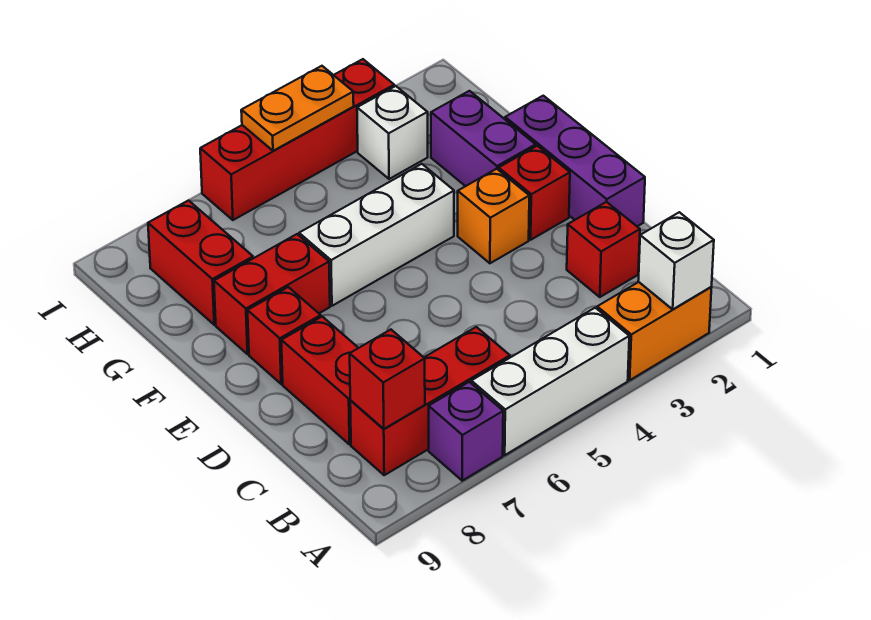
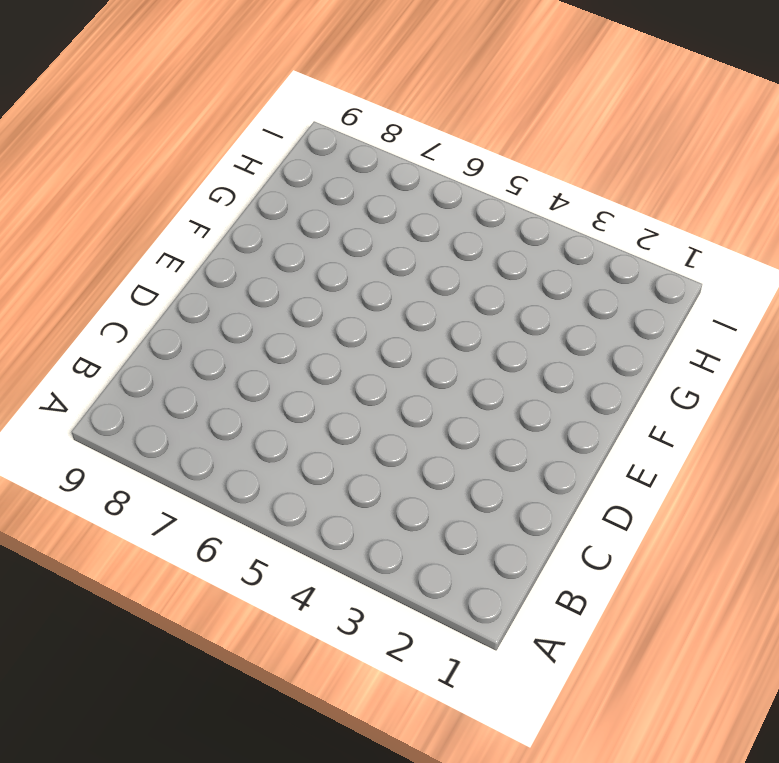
none -> orange 1x2 brick [597,282,712,380]
none -> white 1x3 brick [471,308,629,455]
none -> purple 1x1 brick [429,382,503,481]

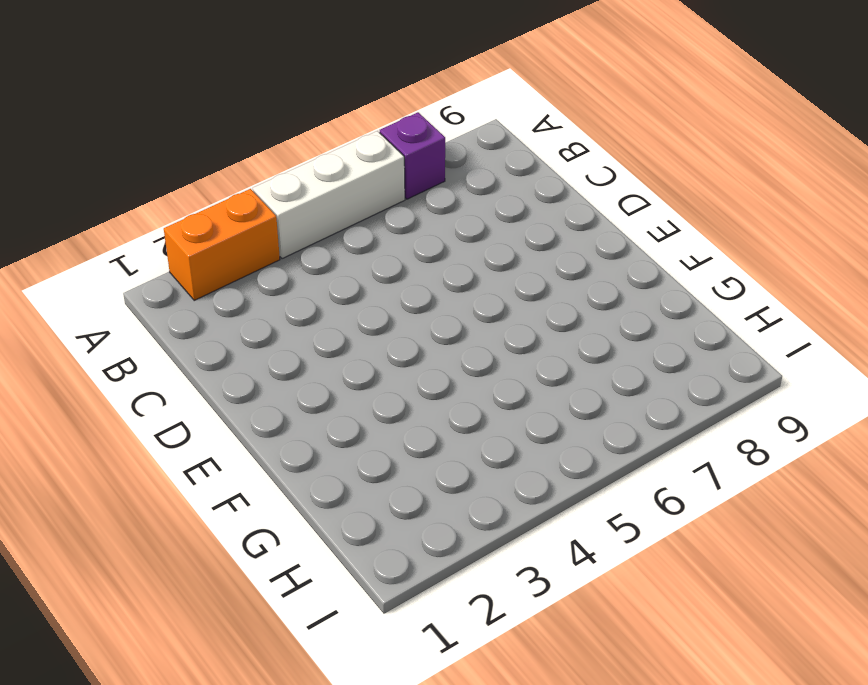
none -> red 1x3 brick [350,327,510,475]
none -> red 1x1 brick [567,202,640,297]
none -> red 1x2 brick [281,317,358,445]

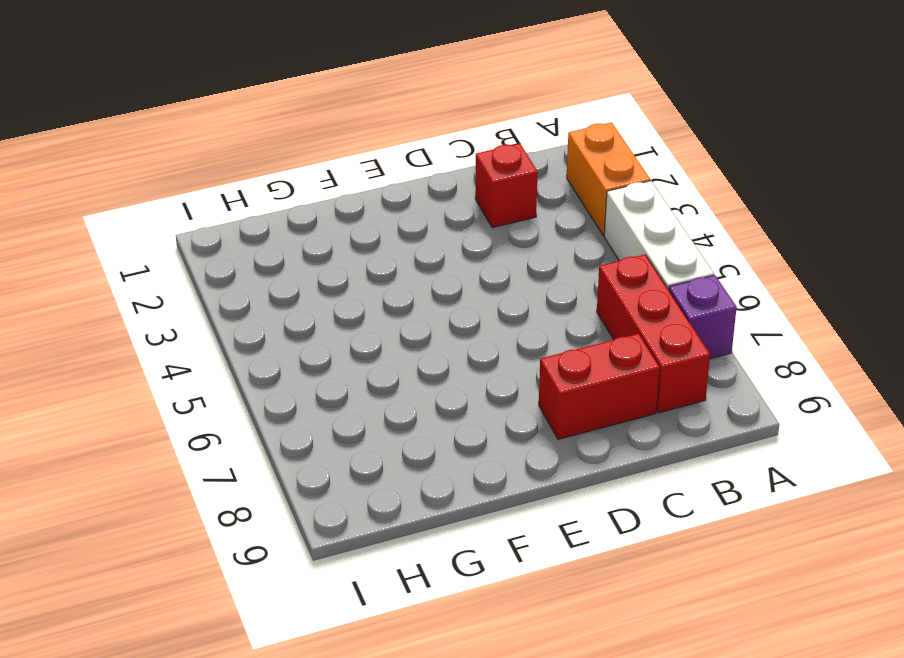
none -> purple 1x3 brick [505,96,645,226]
none -> red 1x1 brick [499,146,570,240]
none -> orange 1x1 brick [458,169,529,263]

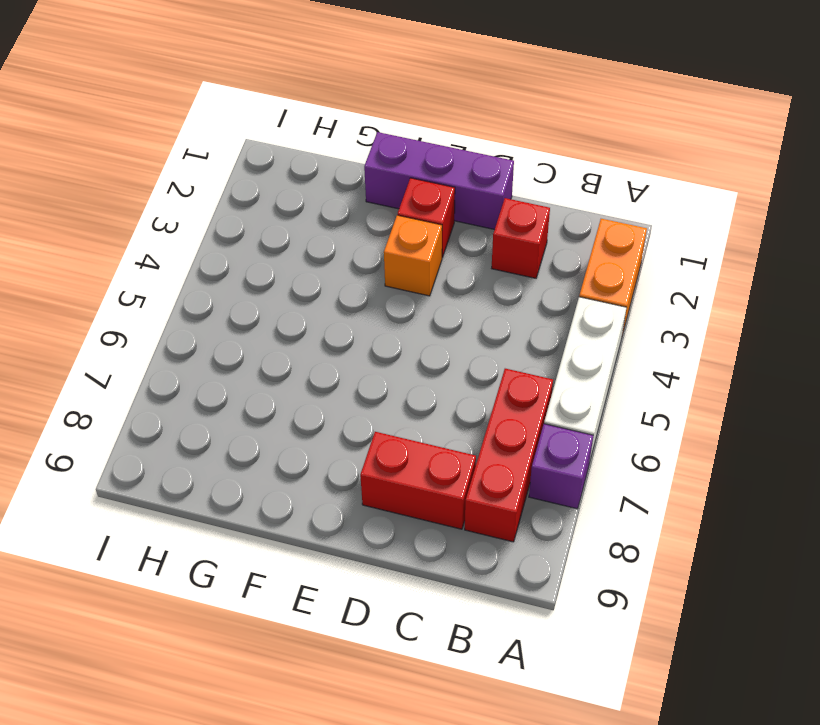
none -> red 1x1 brick [248,287,321,384]
none -> purple 1x2 brick [431,91,536,186]
none -> white 1x3 brick [299,164,454,306]

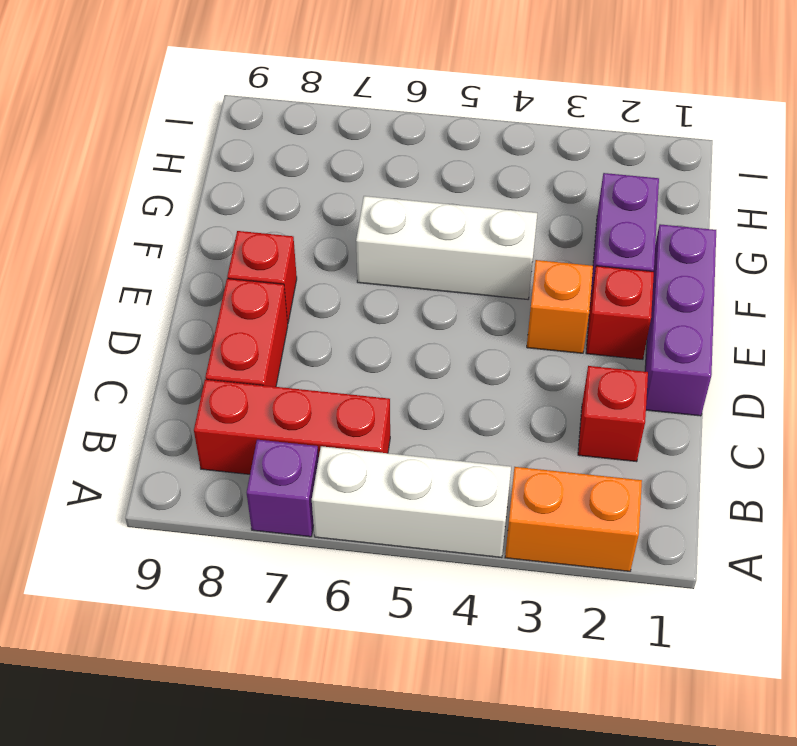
none -> red 1x2 brick [214,234,330,354]
none -> red 1x2 brick [148,200,253,325]
none -> white 1x1 brick [357,86,428,179]

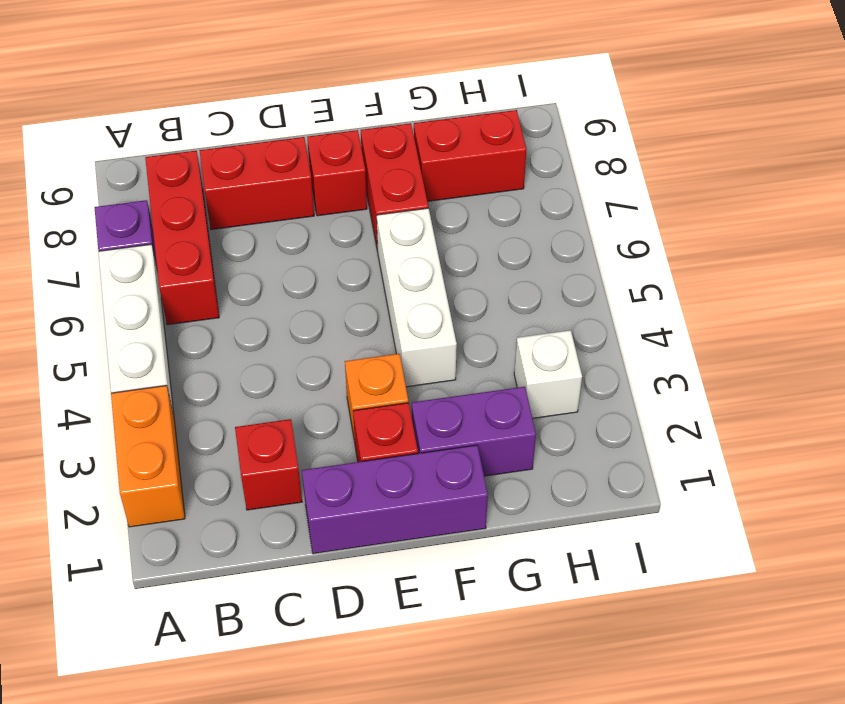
none -> red 1x4 brick [200,59,394,220]
none -> white 1x1 brick [638,212,714,309]
none -> red 1x1 brick [350,330,425,429]

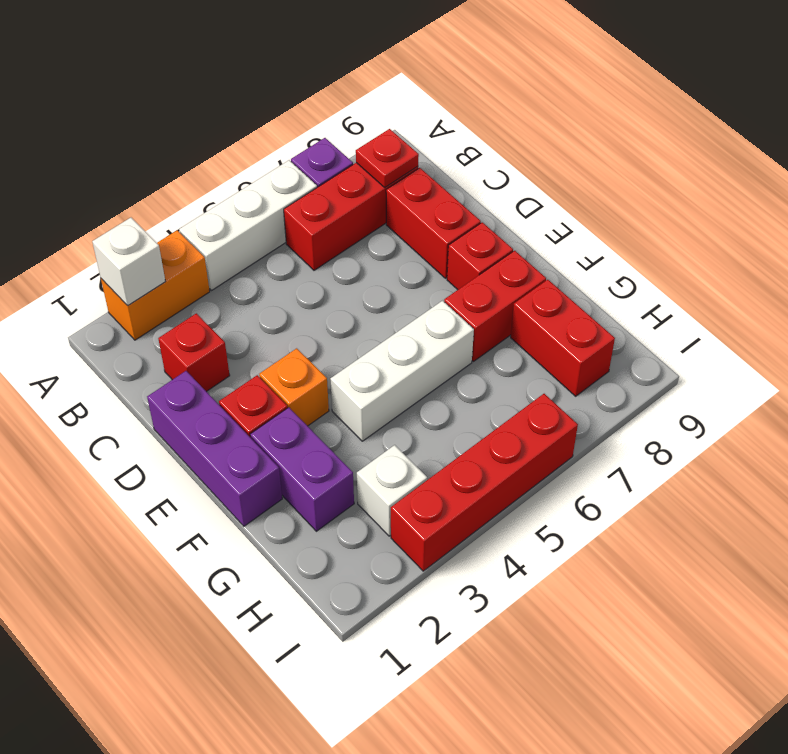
red 1x1 plate [356,129,419,187] -> red 1x1 brick [350,330,425,429]
none -> orange 1x2 plate [241,66,354,151]

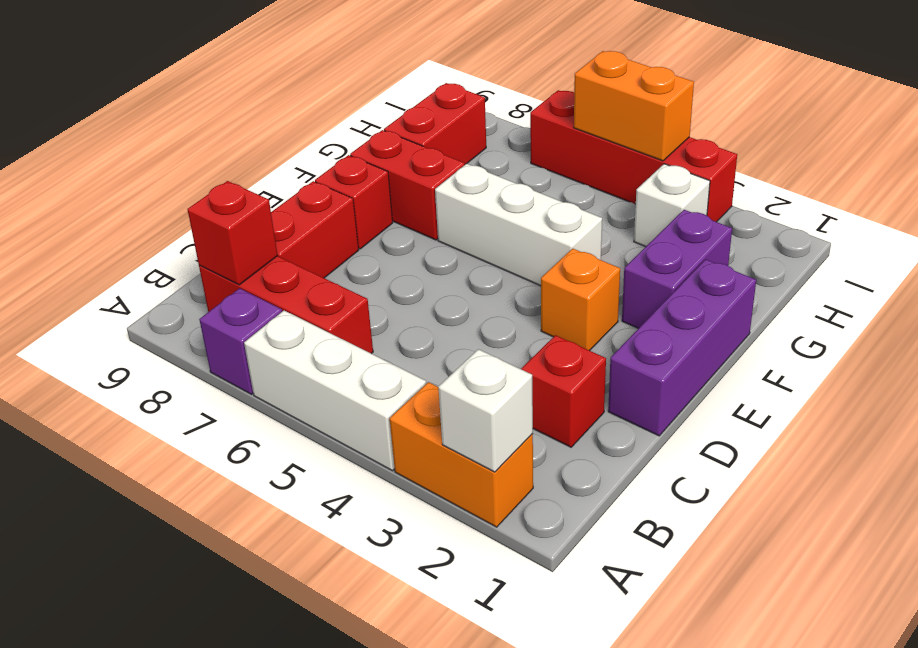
orange 1x2 brick [574,51,694,161] -> orange 1x2 plate [241,66,354,151]
none -> red 1x1 brick [499,146,570,240]

